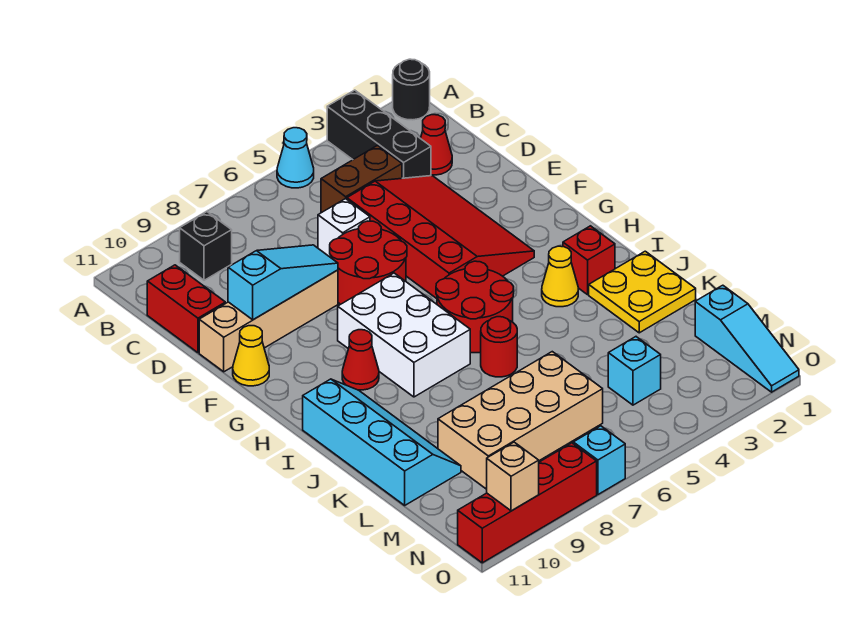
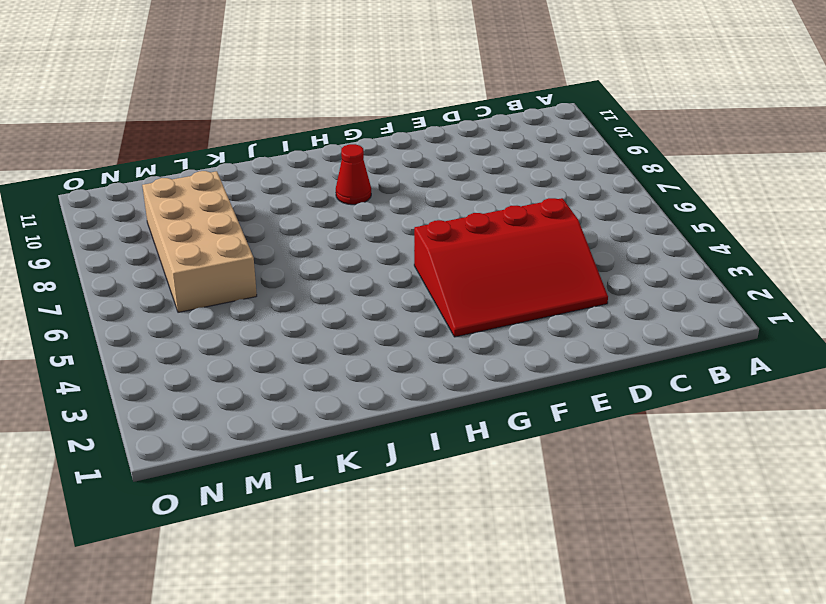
none -> black 1x1 round brick [393,59,430,120]
none -> black 1x3 brick [327,90,431,178]
none -> cyan 1x1 cone [277,128,314,188]

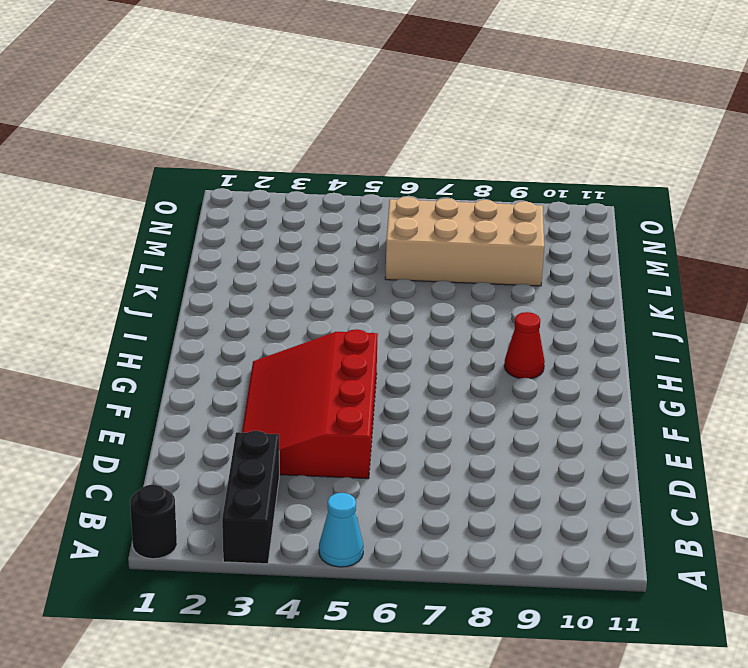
none -> black 1x1 brick [180,212,232,280]
none -> red 1x1 cone [420,115,452,175]
none -> brown 1x2 brick [321,146,402,213]

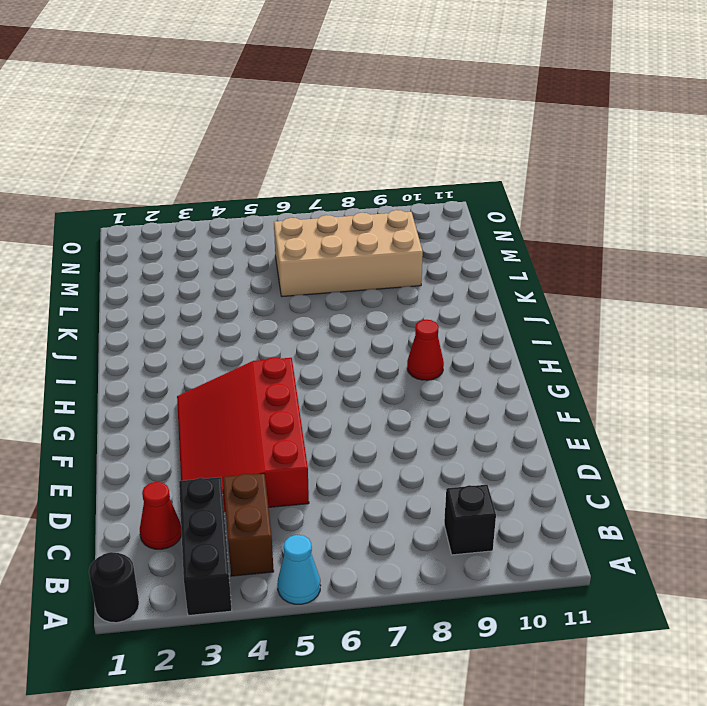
brown 1x2 brick [223,473,274,576] -> brown 1x2 brick turned to [321,146,402,213]
none -> red 1x2 brick [147,265,225,353]
none -> white 1x1 brick [318,199,370,257]
none -> red 2x2 round brick [330,221,407,304]

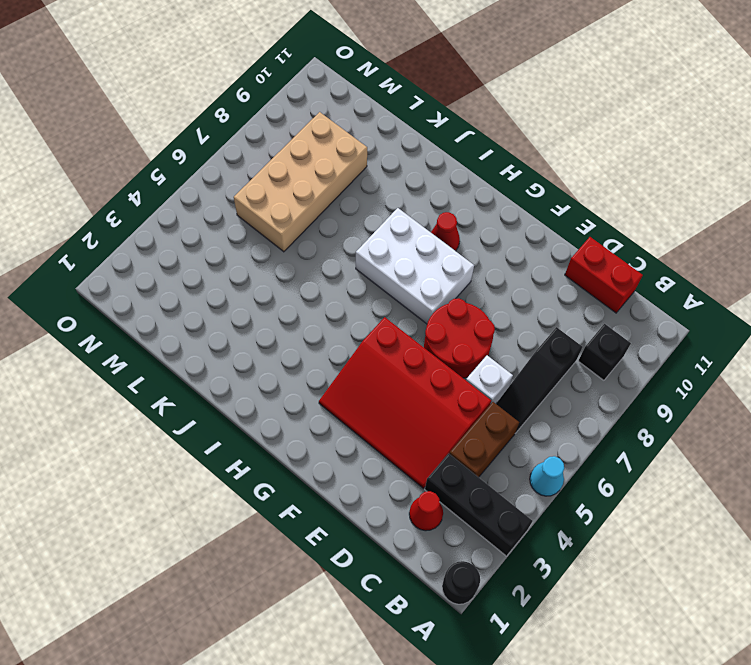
black 1x3 slope [496,327,582,433] -> none
none -> tan 1x4 brick [199,270,338,372]
none -> yellow 1x1 cone [233,326,269,386]
none -> red 2x2 round brick [436,261,514,353]

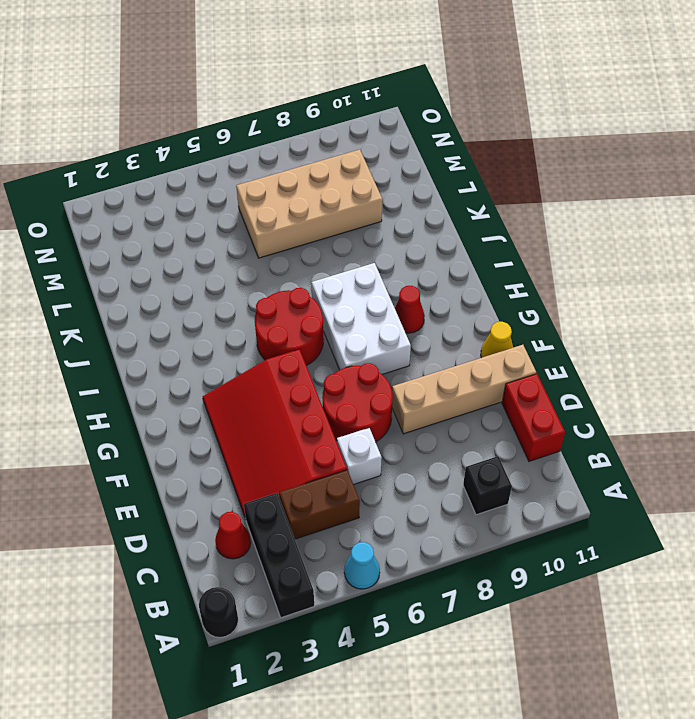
none -> red 1x1 brick [563,226,615,295]
none -> yellow 1x1 cone [542,246,578,307]
none -> cyan 2x4 slope [303,379,461,505]

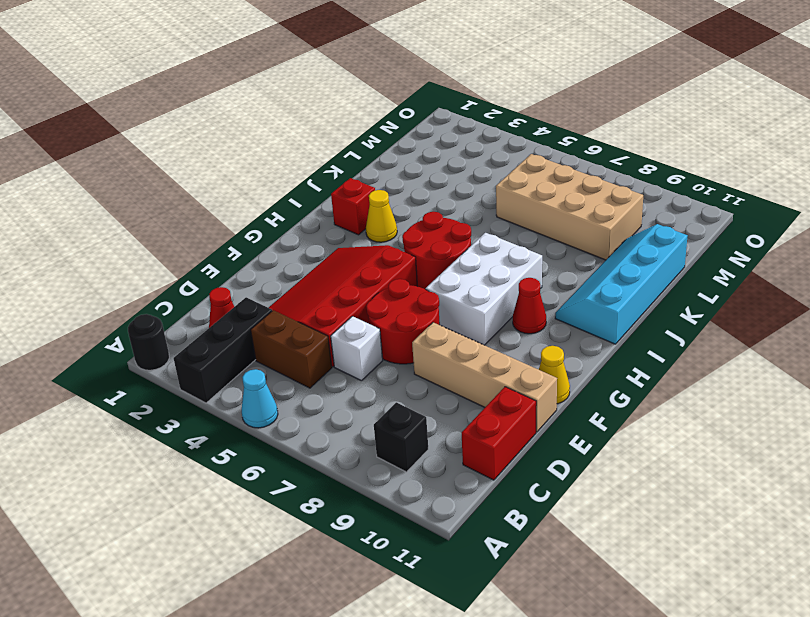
none -> yellow 2x2 plate [589,251,696,333]
none -> red 1x1 round brick [481,317,517,377]
none -> cyan 1x3 slope [695,285,799,392]

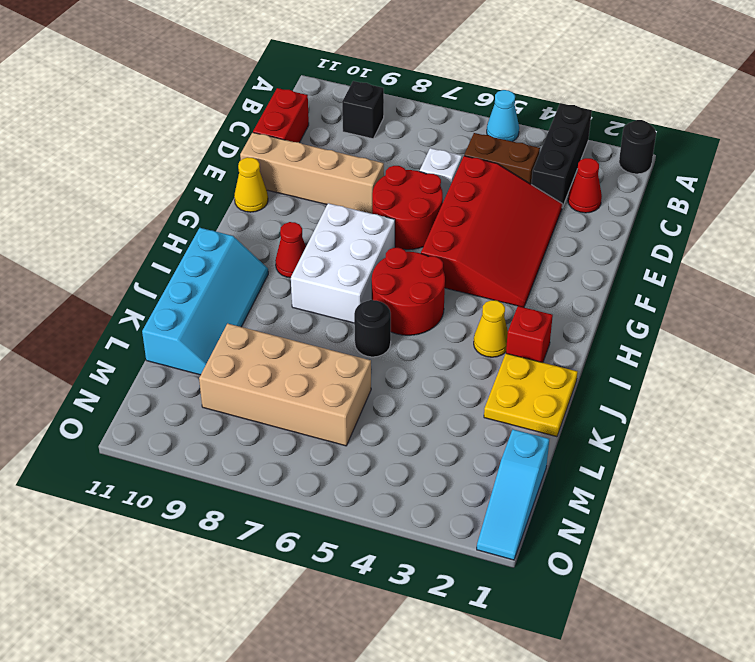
black 1x1 round brick [354,300,391,357] -> red 1x1 round brick [481,317,517,377]
none -> cyan 1x1 brick [608,337,661,405]
none -> cyan 1x1 brick [573,426,625,494]
none -> red 1x4 brick [458,443,597,563]

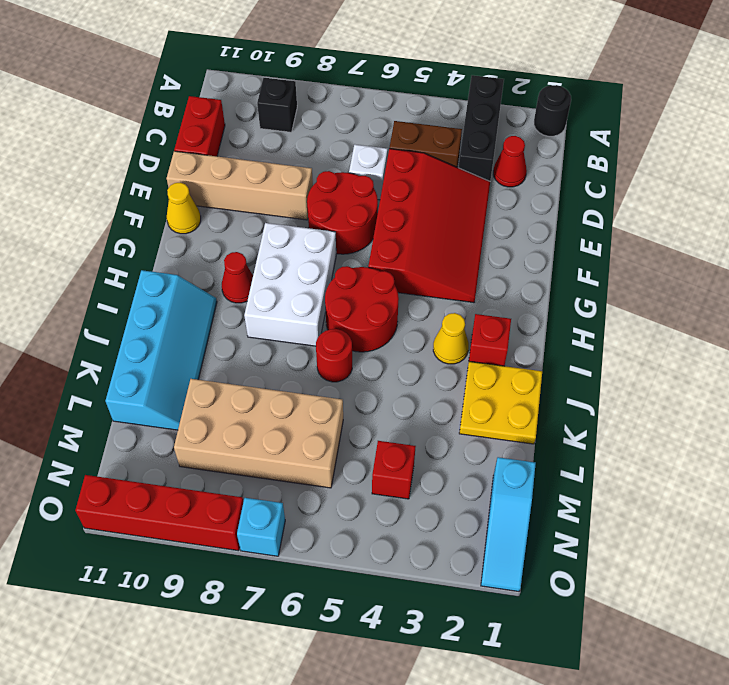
red 1x1 brick [372,441,416,499] -> cyan 1x1 brick [608,337,661,405]
none -> cyan 1x1 cone [277,128,314,188]
none -> cyan 1x3 slope [228,245,338,320]
none -> tan 1x1 brick [487,442,539,511]

